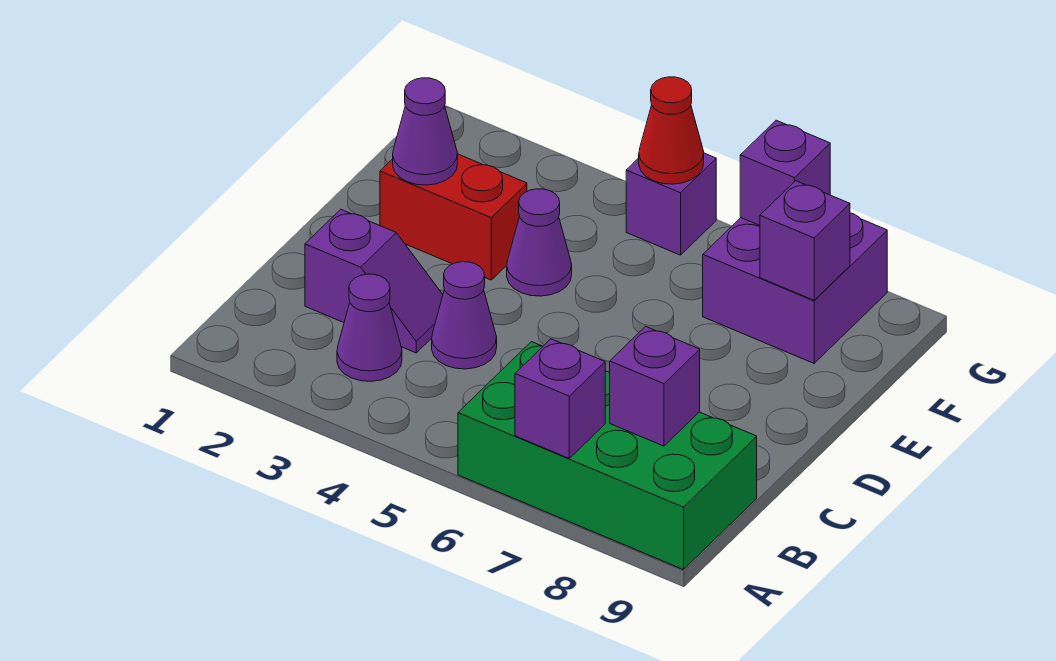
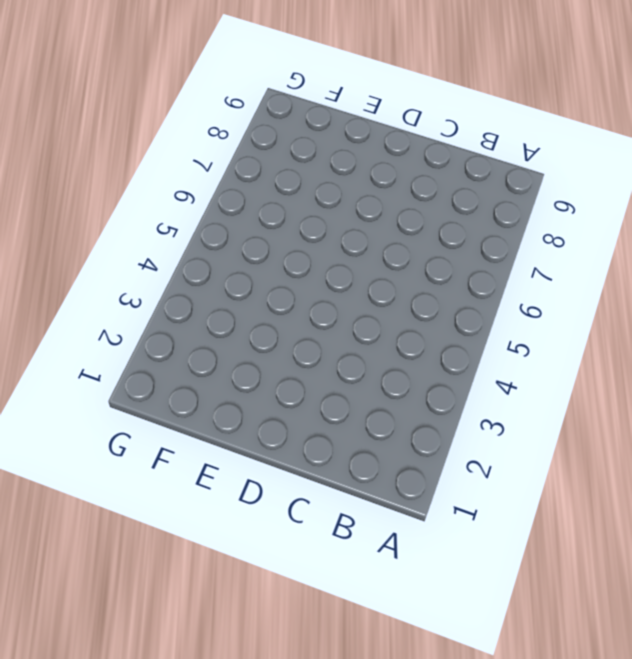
none -> green 2x4 brick [458,342,757,570]
none -> purple 1x1 cone [337,274,402,381]
none -> purple 1x2 slope [305,209,443,353]

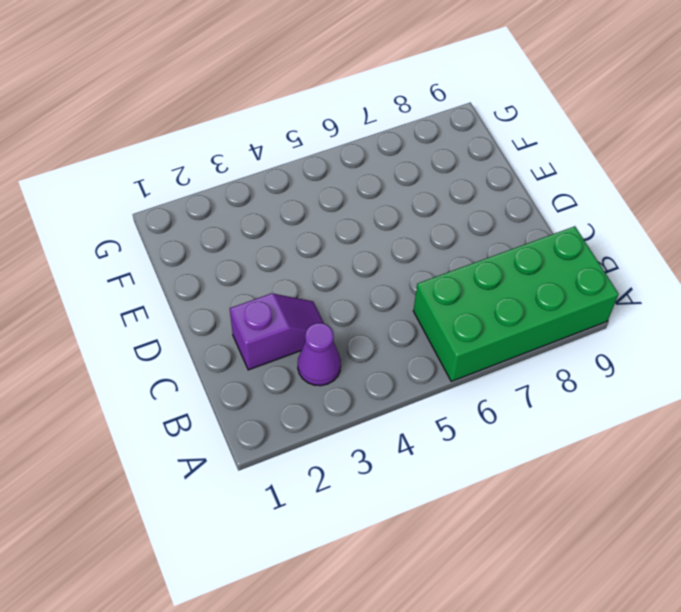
none -> purple 1x1 cone [432,262,497,369]
none -> red 1x2 brick [380,154,527,280]
none -> purple 1x1 cone [507,189,572,296]

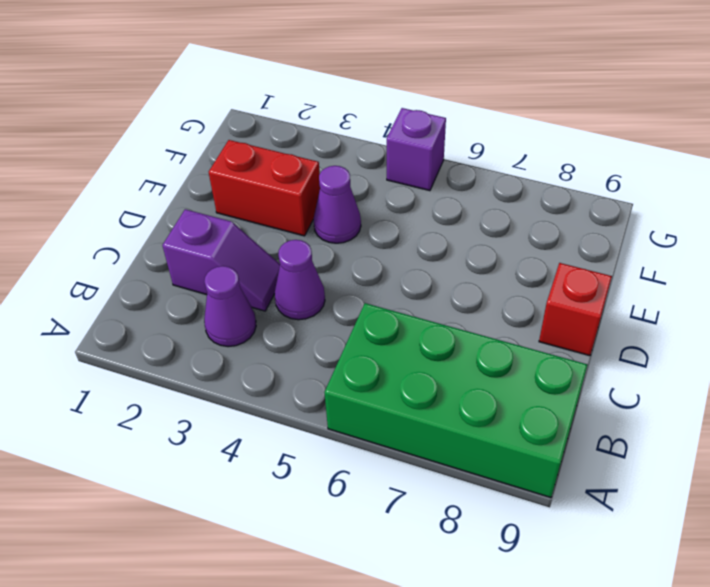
red 1x1 brick [539,263,612,356] -> none
none -> purple 2x2 brick [703,213,887,363]
none -> purple 1x1 brick [515,339,605,458]
none -> purple 1x1 brick [610,326,700,446]

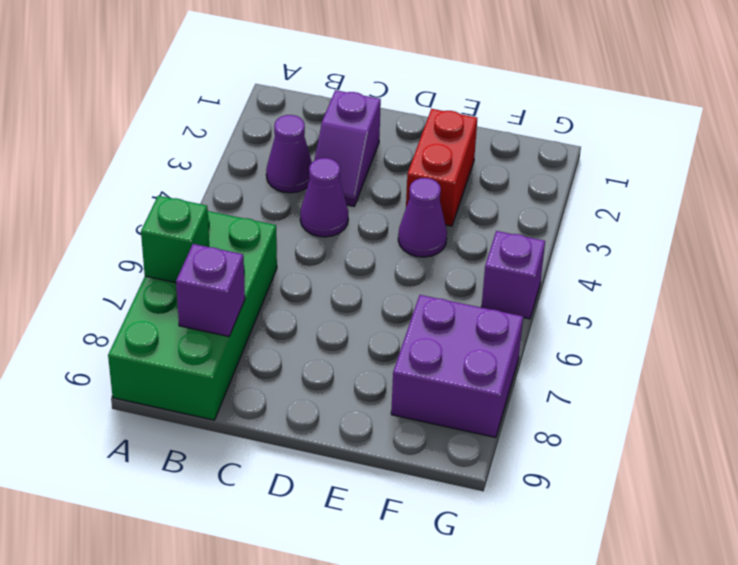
green 1x1 brick [141,196,209,283] -> purple 1x1 brick [515,339,605,458]
none -> purple 1x1 cone [393,78,458,185]
none -> purple 1x1 brick [760,181,850,300]
none -> red 1x1 cone [639,77,704,184]

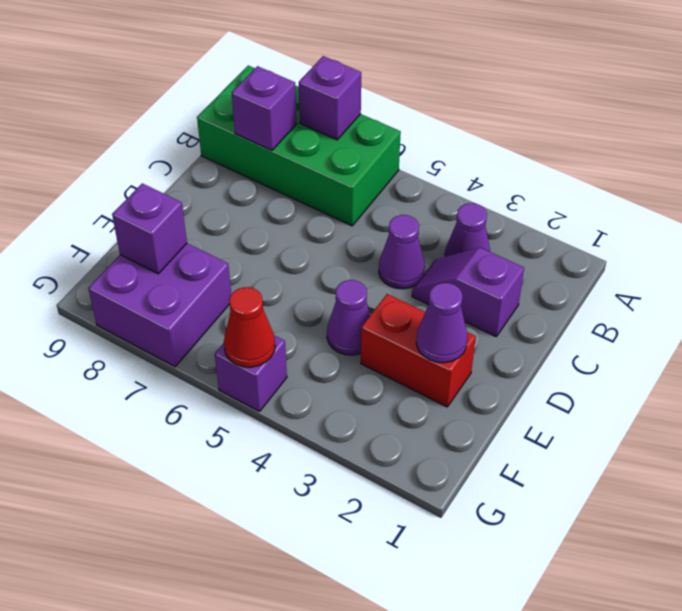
none -> purple 1x1 brick [740,120,830,225]

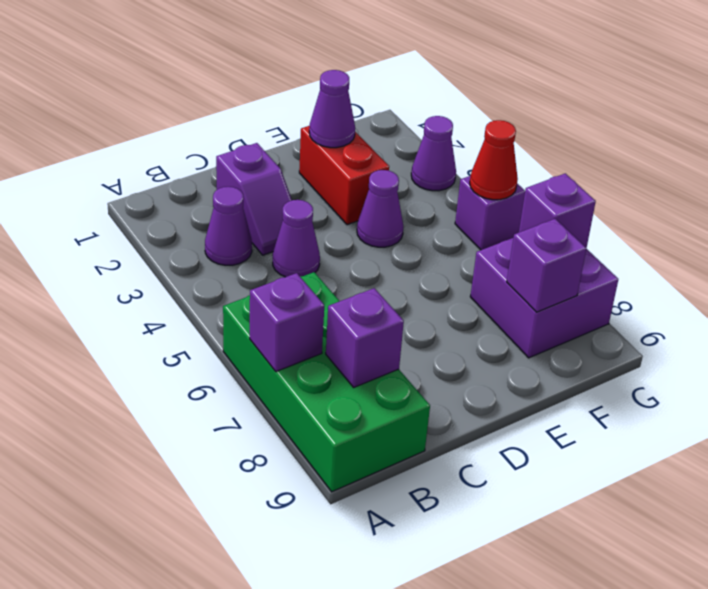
purple 1x1 cone [411,116,456,191] -> none

